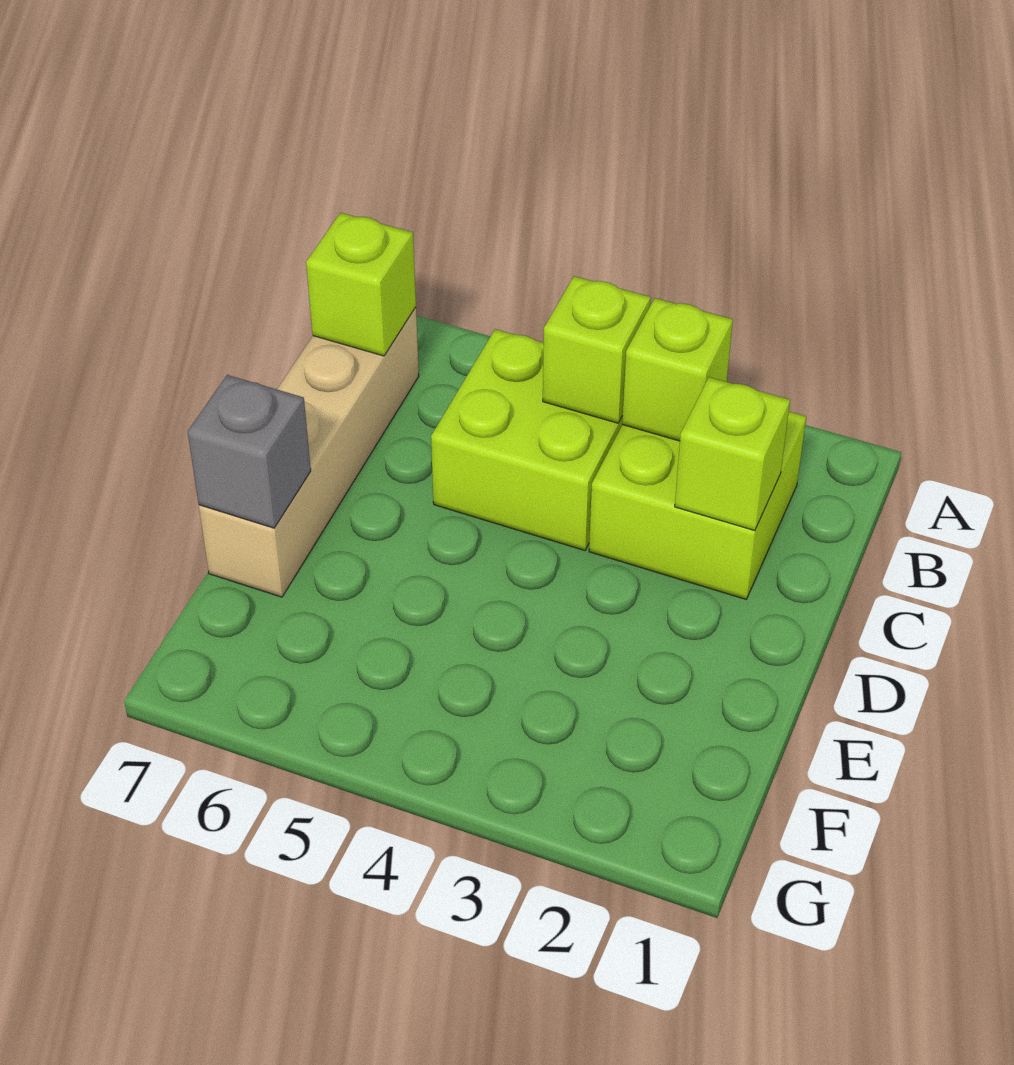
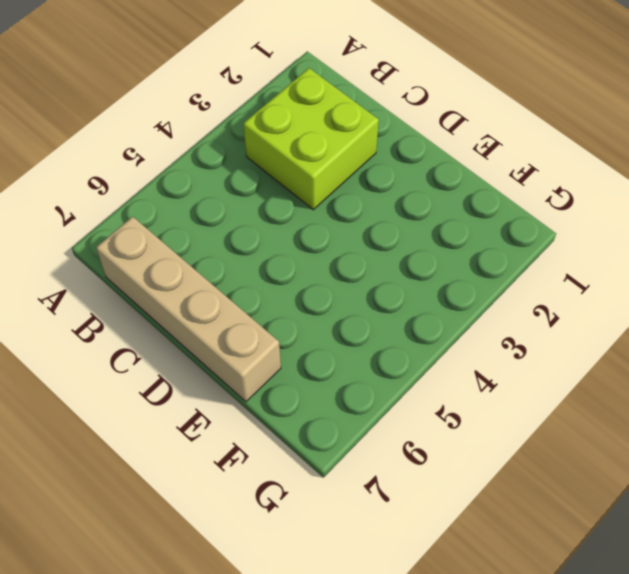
none -> lime 2x2 brick [431,329,623,550]
none -> lime 1x1 brick [622,298,733,441]

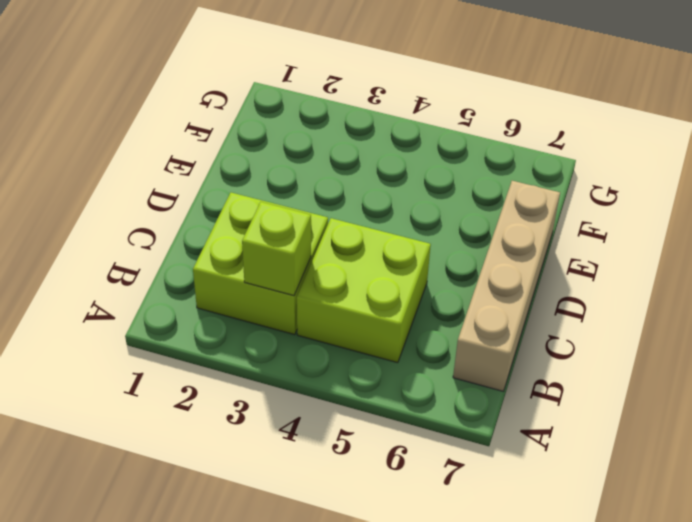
none -> lime 1x1 brick [543,276,651,423]
none -> lime 1x1 brick [306,213,416,356]

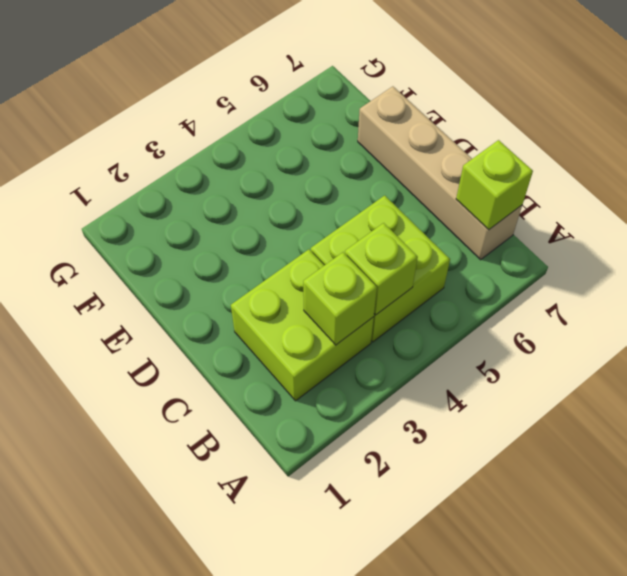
none -> lime 1x1 brick [675,377,790,531]
none -> grey 1x1 brick [188,375,311,528]

